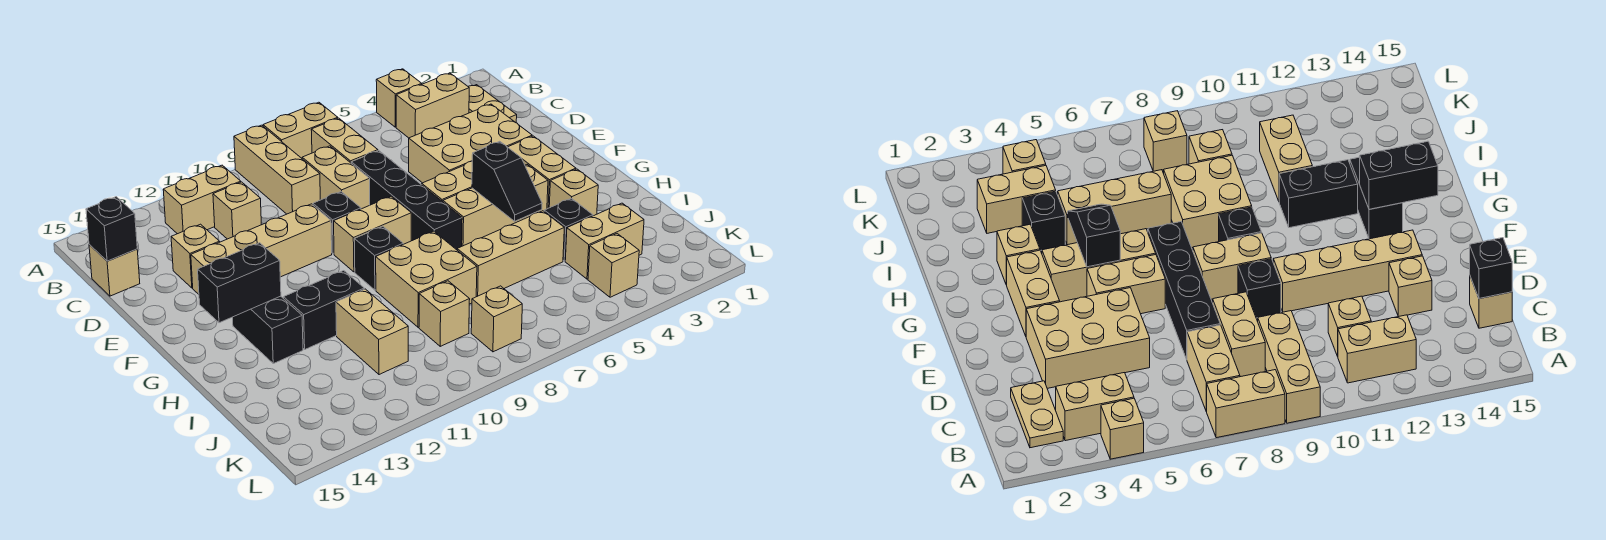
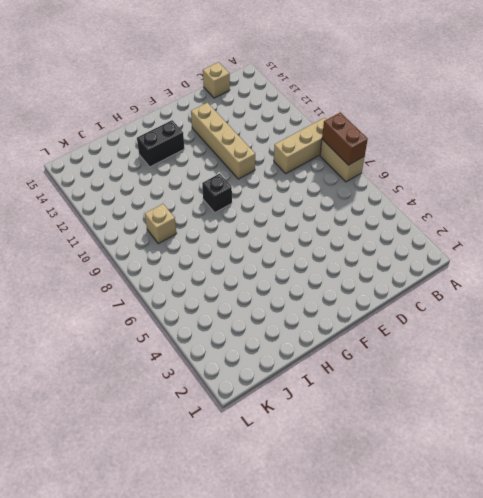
brown 1x2 brick [322,113,368,165] -> none
none -> tan 1x1 brick [376,69,422,127]
none -> tan 1x2 plate [468,85,517,123]
none -> tan 1x2 brick [396,73,469,138]
none -> tan 1x2 brick [311,118,378,163]

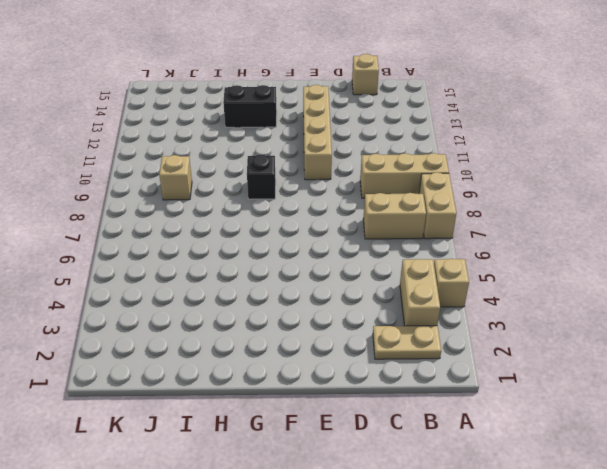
none -> tan 1x2 brick [163,165,241,234]
none -> tan 1x2 brick [302,146,370,209]
none -> tan 1x1 brick [213,182,261,239]
none -> tan 2x3 brick [409,104,532,183]

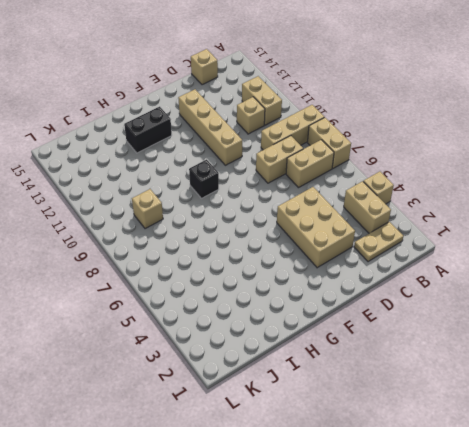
none -> black 1x4 brick [351,151,462,250]
none -> tan 1x1 brick [171,224,220,288]
none -> black 1x1 brick [313,192,361,254]
none -> tan 1x2 brick [508,136,576,209]

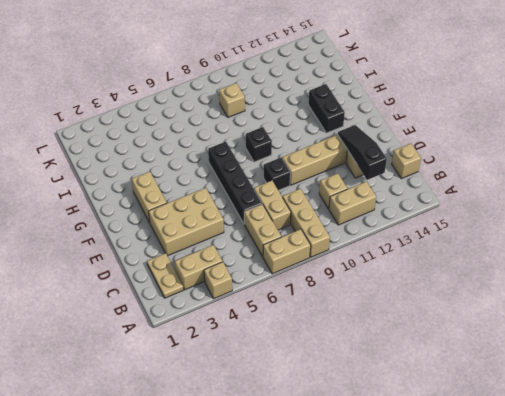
black 1x3 slope [338,125,387,180] -> none
none -> tan 1x2 brick [422,161,472,202]
none -> tan 1x2 brick [334,196,411,272]
none -> tan 1x3 brick [443,165,548,246]
none -> tan 1x1 brick [549,169,598,216]

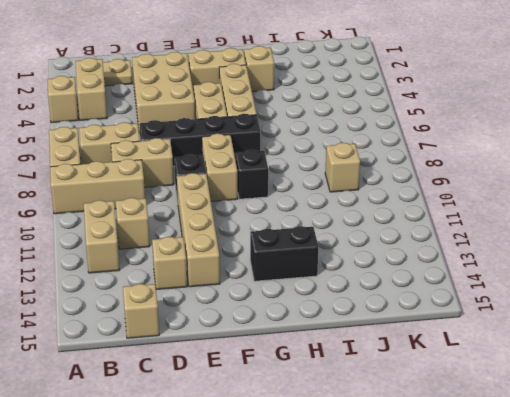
none -> tan 2x2 brick [376,231,477,327]
none -> black 1x2 brick [284,271,364,349]
none -> black 1x1 brick [544,198,593,261]
none -> tan 1x3 brick [457,211,564,297]

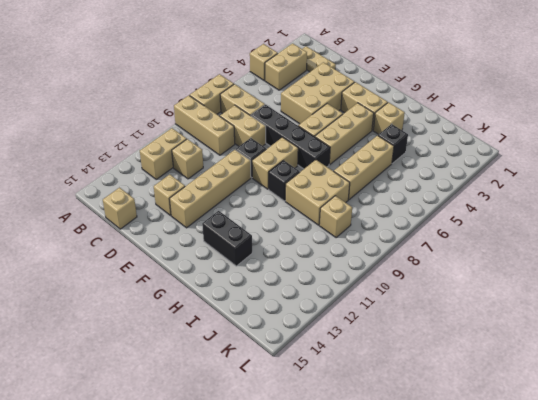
none -> black 1x2 brick [284,271,364,349]
none -> tan 1x2 brick [336,289,408,375]
none -> tan 1x2 brick [565,203,644,279]
none -> tan 1x1 brick [588,234,639,297]

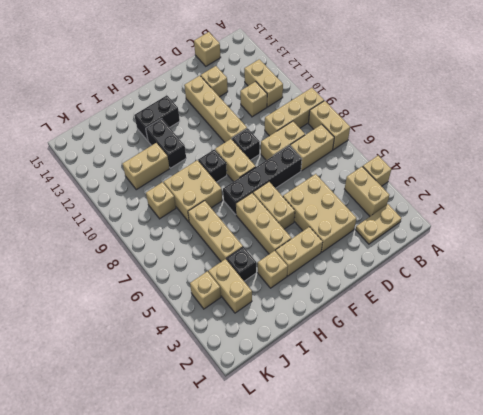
none -> tan 1x1 brick [471,286,522,352]
none -> black 1x1 brick [86,197,137,261]
none -> black 1x2 slope [472,141,542,221]
none -> black 1x2 brick [198,243,281,323]

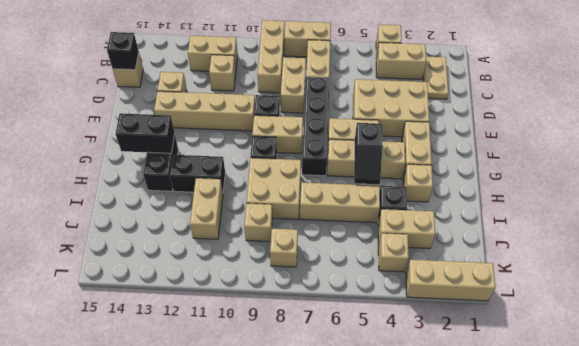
tan 1x3 brick [406,260,496,301] -> none

